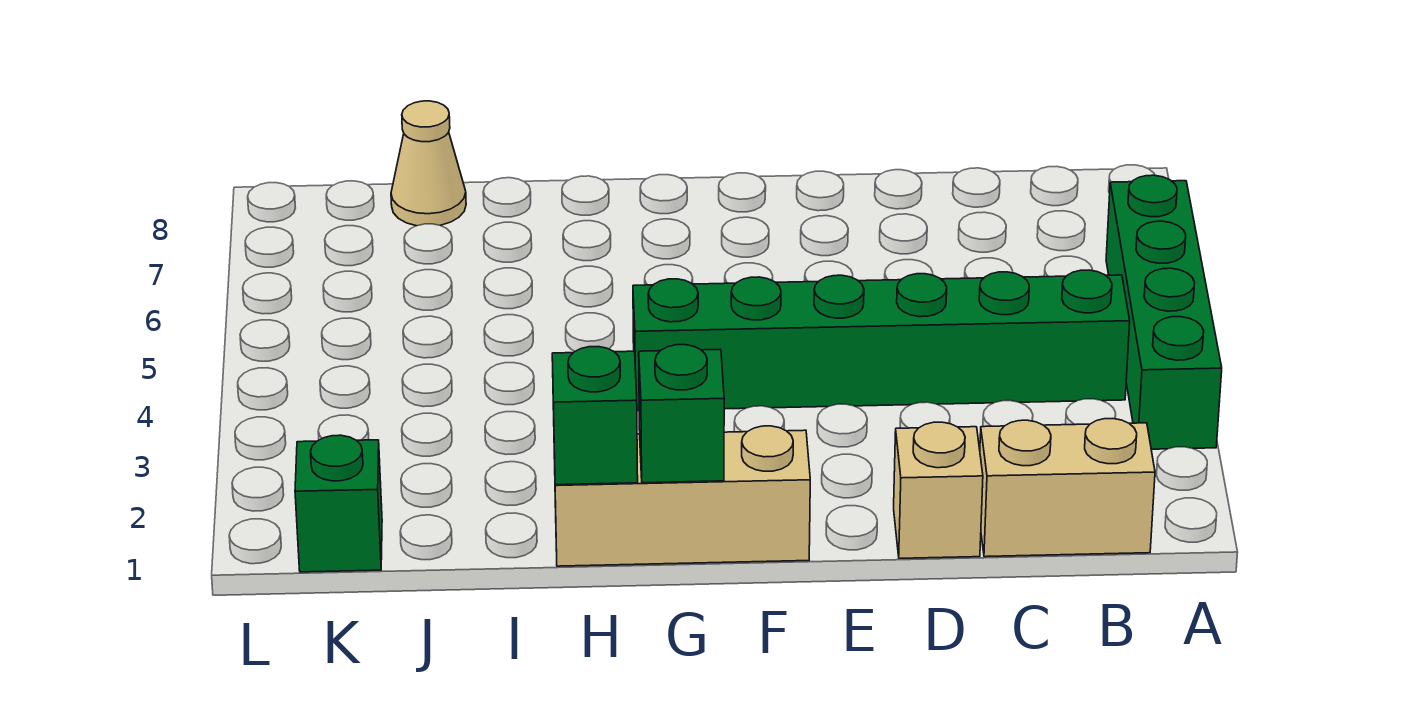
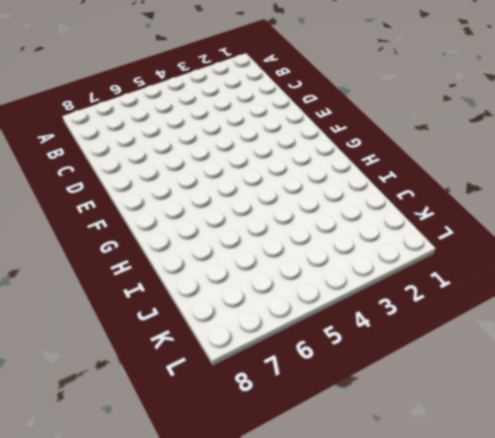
none -> green 1x4 brick [1106,175,1222,449]
none -> tan 1x2 brick [980,419,1155,557]

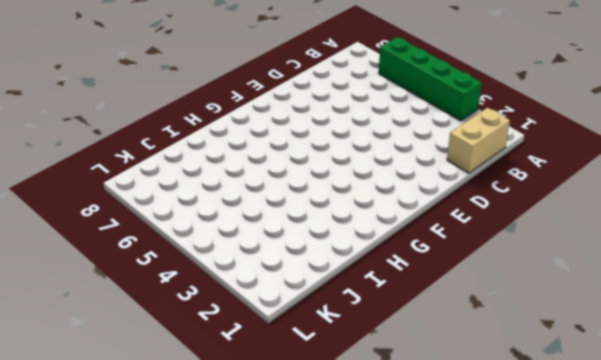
none -> green 1x6 brick [633,270,1130,411]
none -> tan 1x1 brick [894,422,983,558]

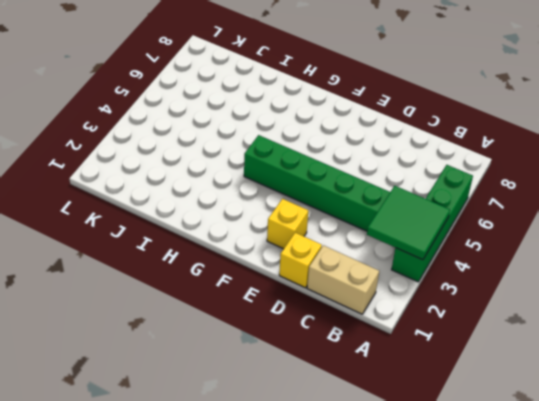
green 2x2 tile [367,186,450,260] -> none
yellow 1x1 brick [279,233,322,288] -> tan 1x1 brick [894,422,983,558]
yellow 1x1 brick [267,199,308,249] -> none
none -> tan 1x3 brick [554,426,810,566]
none -> tan 1x1 cone [391,101,466,226]

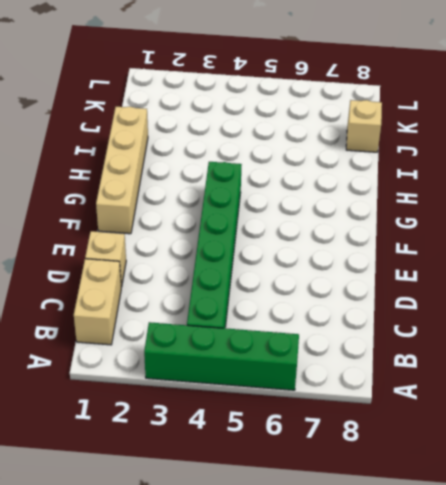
tan 1x4 brick [96,107,148,234] -> tan 1x3 brick [554,426,810,566]
tan 1x1 brick [346,100,382,152] -> tan 1x1 cone [391,101,466,226]
none -> green 1x1 brick [295,435,382,572]
none -> green 1x1 brick [639,345,724,483]

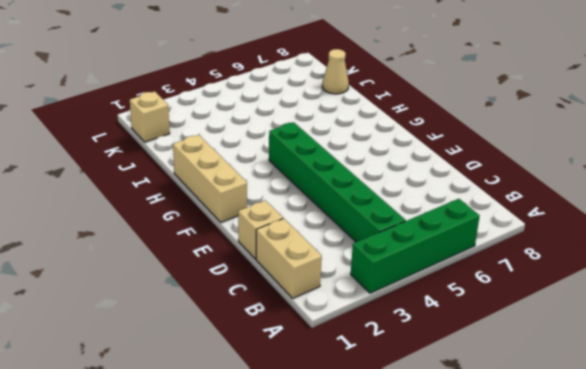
tan 1x1 brick [130,91,170,142] -> green 1x1 brick [295,435,382,572]
none -> green 1x1 brick [639,345,724,483]
none -> green 1x1 brick [552,347,638,485]

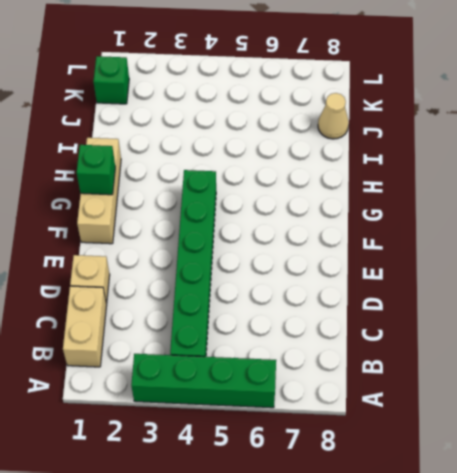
none -> green 1x1 brick [552,347,638,485]

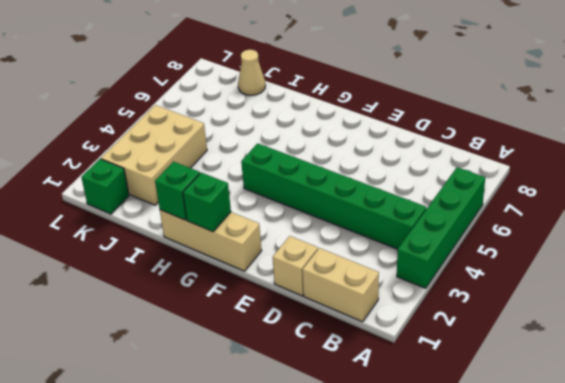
tan 2x3 brick [101,105,207,205] -> none

